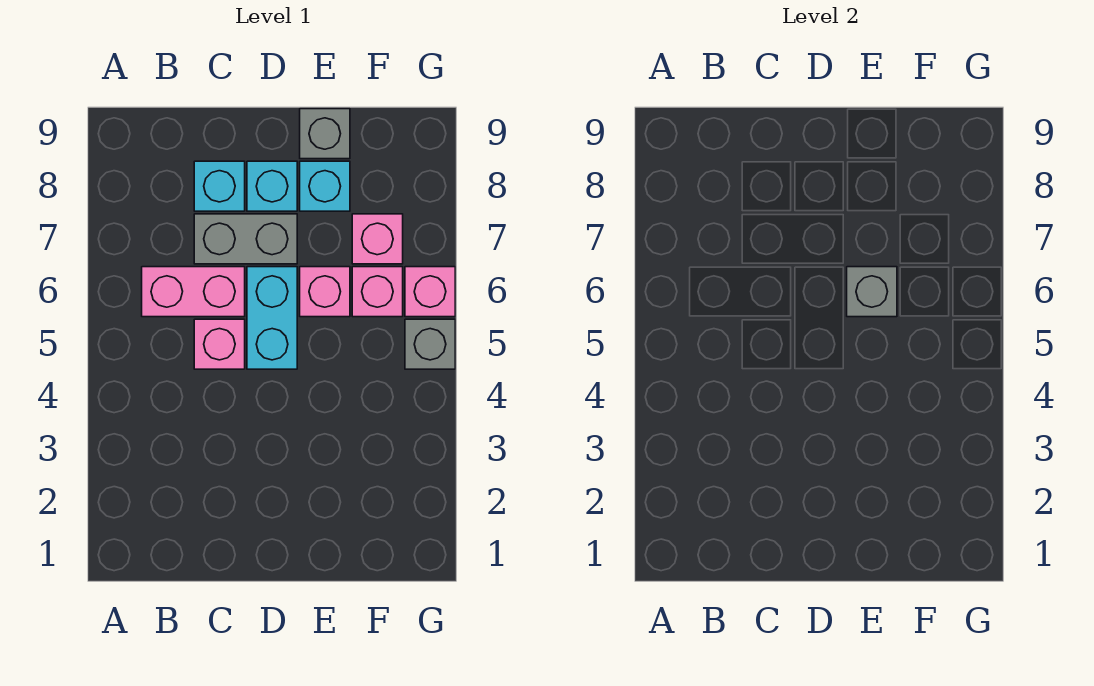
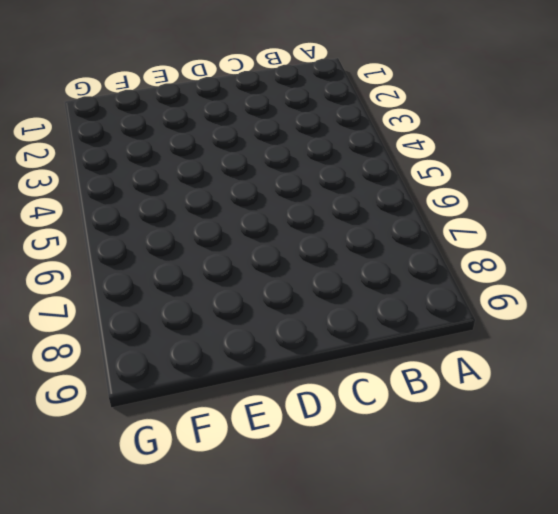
none -> pink 1x2 brick [142,267,245,317]
none -> pink 1x1 brick [194,319,245,369]
none -> grey 1x2 brick [194,214,297,264]

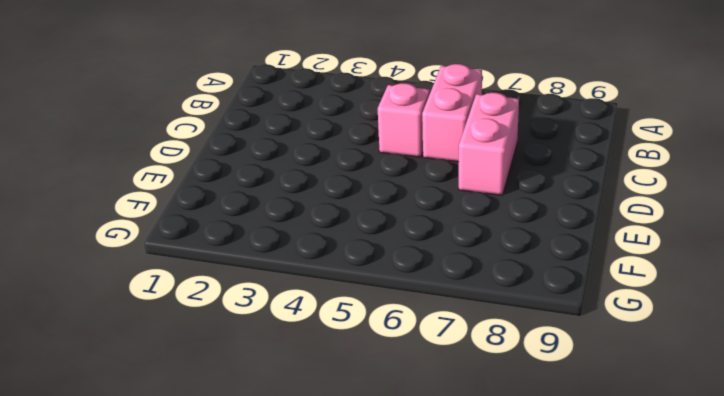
pink 1x2 brick [459,93,519,195] -> grey 1x2 brick [194,214,297,264]
none -> cyan 1x1 brick [194,161,245,211]
none -> cyan 1x2 brick [247,267,297,369]
none -> cyan 1x1 brick [247,161,297,211]

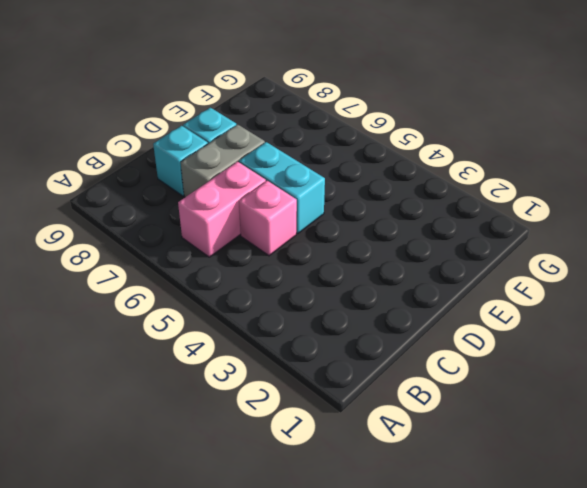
none -> pink 1x1 brick [300,267,350,317]
none -> cyan 1x1 brick [300,161,350,211]
none -> grey 1x1 brick [300,109,350,159]

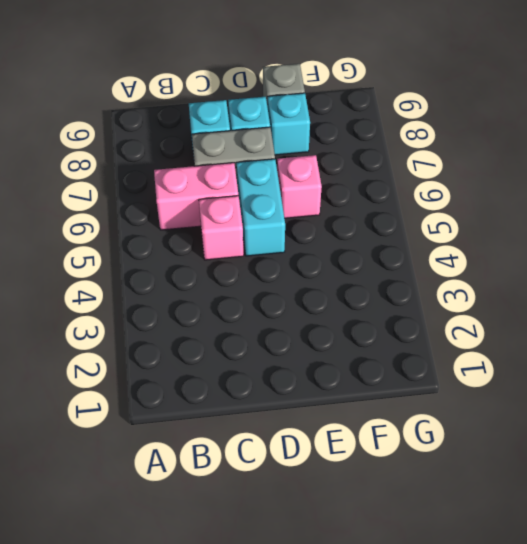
none -> pink 1x1 brick [352,267,403,317]
none -> pink 1x1 brick [352,214,403,264]
none -> grey 1x1 brick [405,319,455,369]

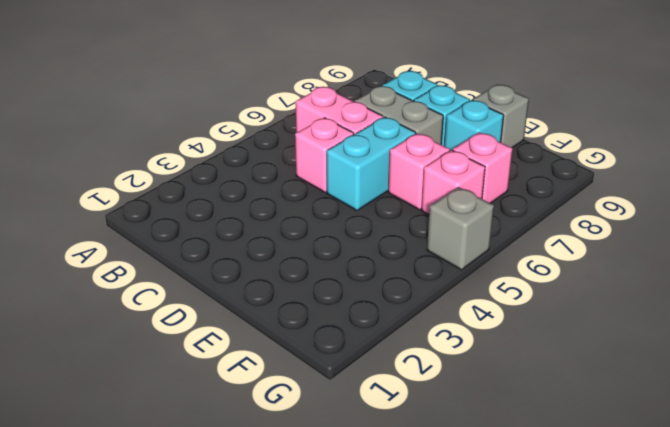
none -> pink 1x1 brick [405,267,455,317]
none -> grey 1x1 brick [847,267,897,317]

